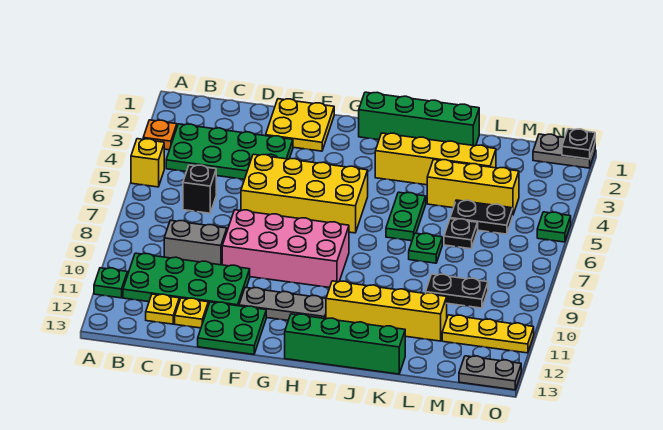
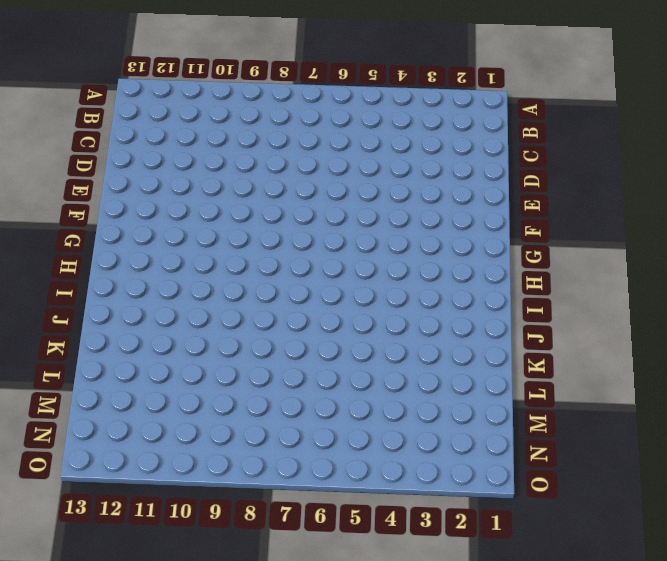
none -> orange 1x1 plate [143,120,177,150]
none -> yellow 1x1 brick [131,139,164,187]
none -> green 1x1 plate [94,268,127,298]

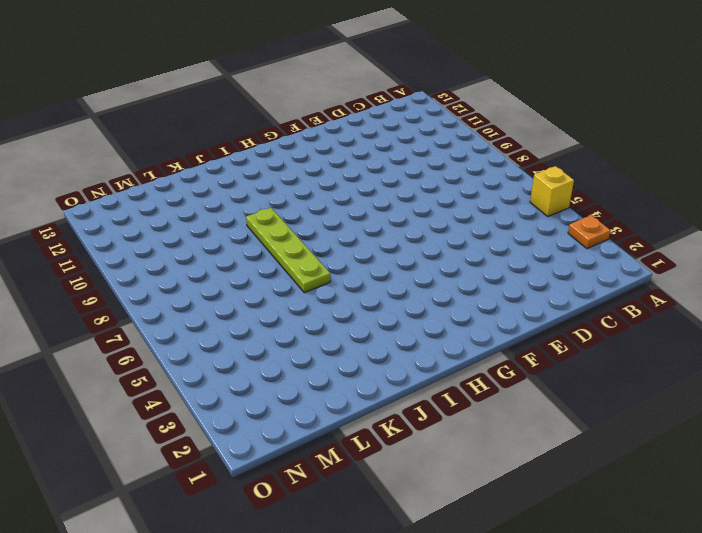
lime 1x4 plate [246,208,330,293] -> green 1x2 plate [386,192,426,241]
none -> green 1x1 plate [94,268,127,298]
none -> green 2x4 plate [166,124,293,179]
none -> green 2x4 plate [123,253,250,306]

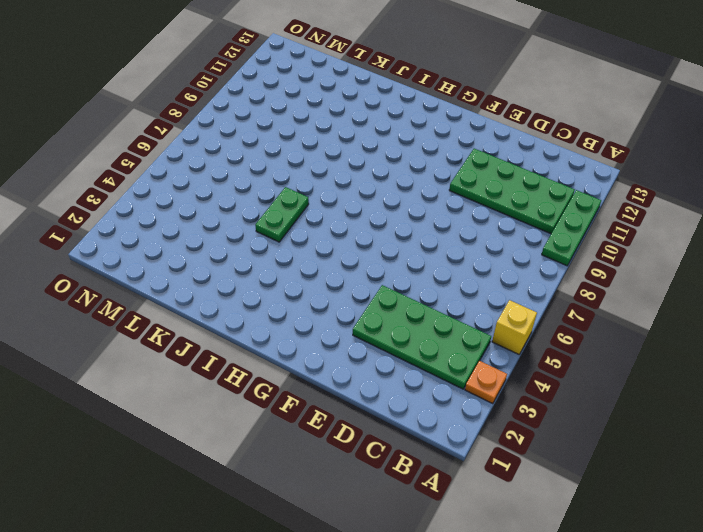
green 1x3 plate [542,190,601,266] -> green 1x1 plate [94,268,127,298]
none -> black 1x1 brick [183,165,216,213]
none -> grey 1x2 brick [164,220,227,265]
none -> yellow 1x1 plate [146,294,179,324]

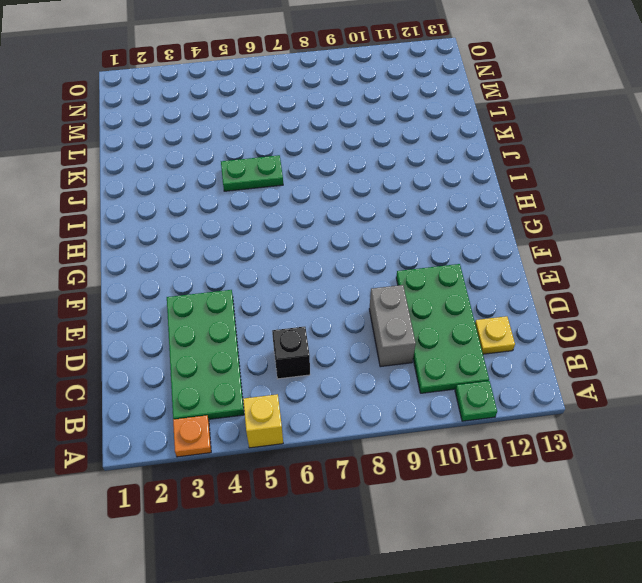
none -> yellow 1x1 plate [175,298,208,328]
none -> yellow 2x2 plate [266,99,334,151]
none -> yellow 2x4 brick [241,154,368,233]

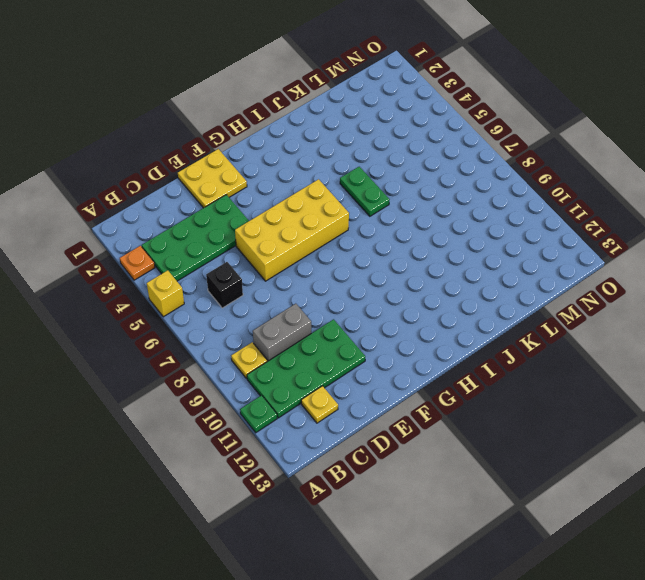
yellow 1x1 plate [231,342,267,379] -> yellow 1x1 plate moved to [175,298,208,328]
none -> pink 2x4 brick [222,210,349,288]
none -> green 2x2 plate [198,302,266,354]
none -> grey 1x3 plate [239,288,326,320]

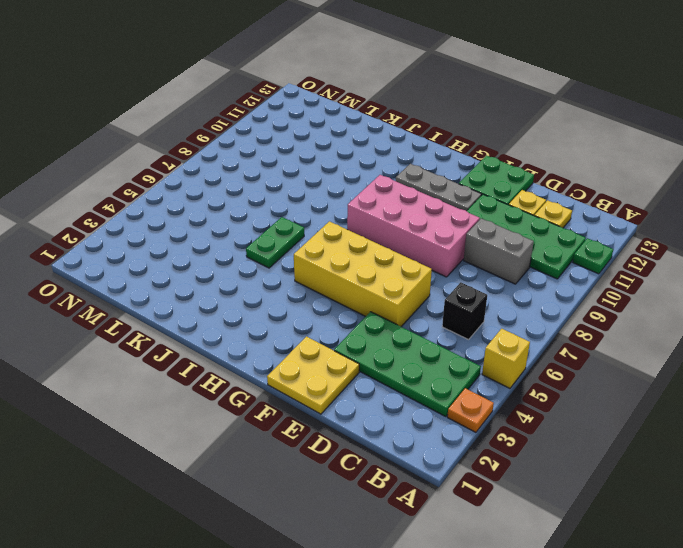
none -> green 1x4 brick [359,92,479,146]
none -> green 1x4 brick [285,314,405,374]
none -> yellow 1x4 brick [375,133,496,185]

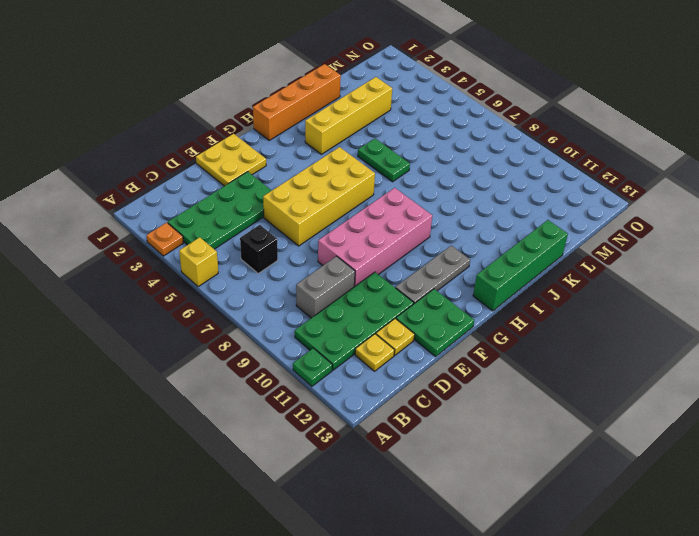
orange 1x4 brick [253,64,341,140] -> green 1x4 brick [359,92,479,146]
none -> yellow 1x4 brick [326,281,447,341]
none -> yellow 1x3 brick [427,160,519,214]
none -> green 1x1 plate [409,233,442,263]

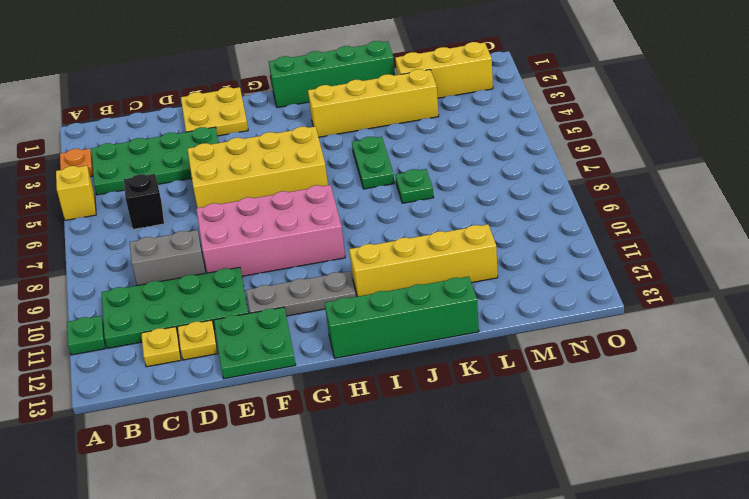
yellow 1x3 brick [395,42,493,98] -> yellow 1x3 brick moved to [427,160,519,214]
none -> black 1x2 plate [450,200,513,234]
none -> black 1x1 plate [444,219,478,249]
none -> black 1x2 plate [426,274,488,308]

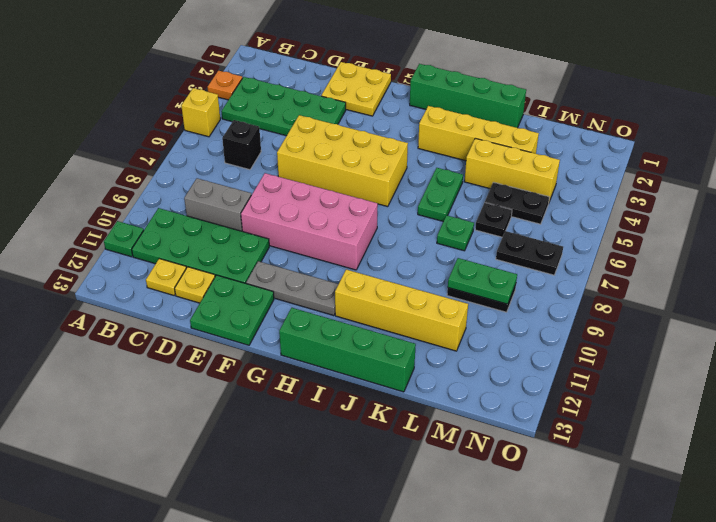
green 1x2 plate [448,258,517,304] -> none
black 1x2 plate [496,231,563,275] -> none
none -> yellow 1x3 plate [442,315,534,353]
none -> grey 1x2 plate [533,134,595,168]
none -> grey 1x2 plate [459,356,521,390]

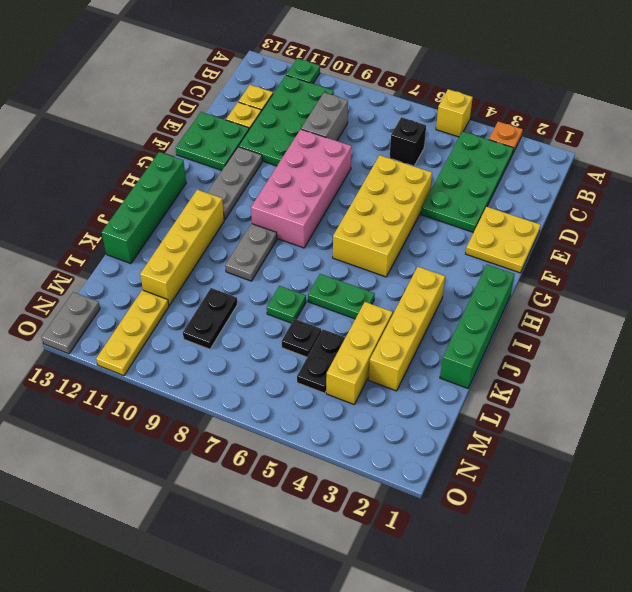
grey 1x2 plate [225,224,277,281] -> grey 1x2 plate moved to [533,134,595,168]
none -> green 1x1 plate [537,212,571,242]
none -> black 1x1 plate [562,129,595,159]

